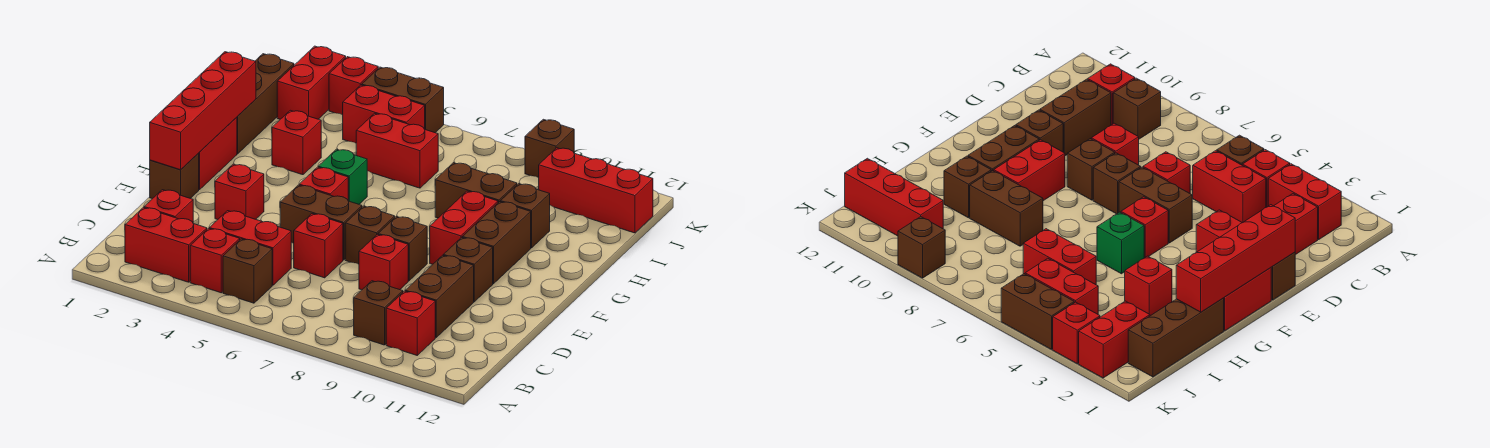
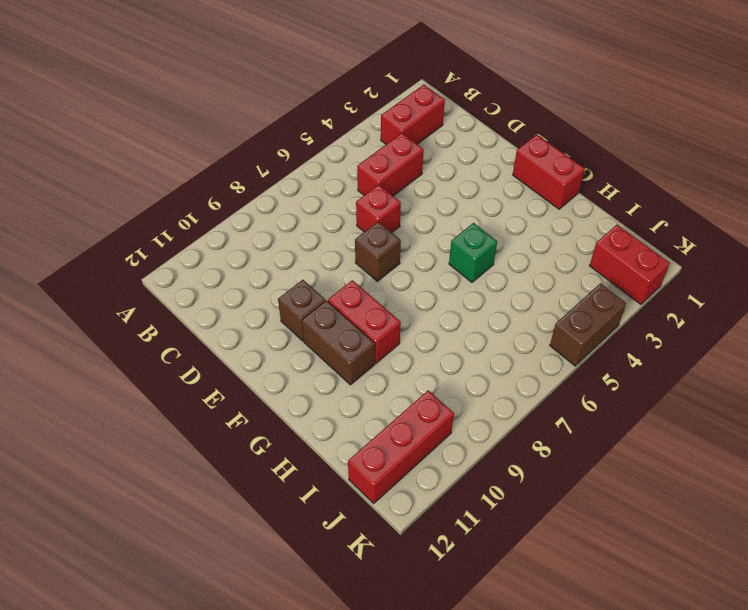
none -> red 1x1 brick [190,228,240,293]
none -> brown 1x1 brick [223,239,272,303]
none -> brown 1x1 brick [354,281,403,345]
none -> red 1x1 brick [386,291,435,355]

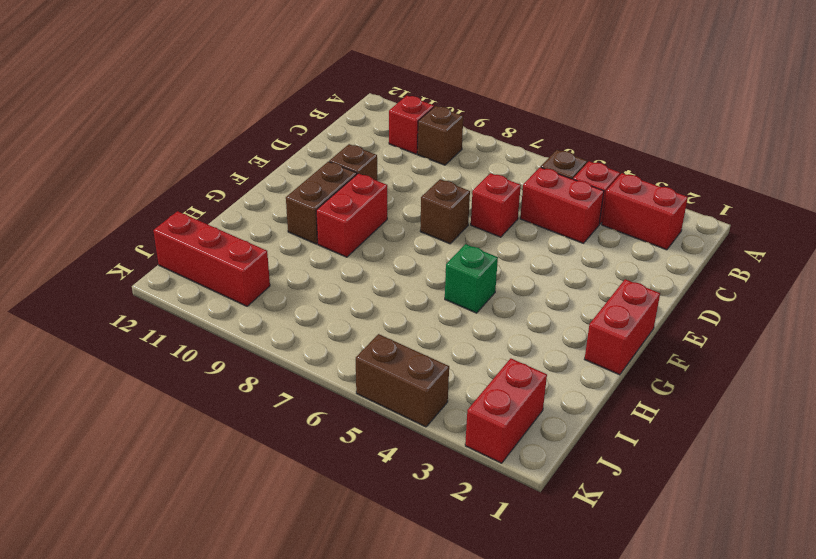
none -> red 1x1 brick [144,190,193,222]
none -> brown 1x2 brick [405,255,474,337]
none -> red 1x1 brick [359,234,408,290]
none -> brown 1x1 brick [150,153,199,199]

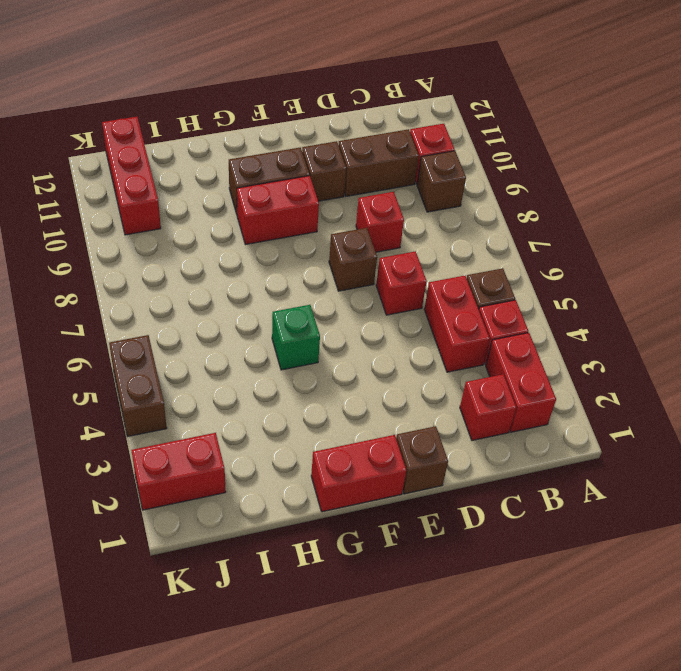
none -> red 1x1 brick [215,164,264,220]
none -> brown 1x2 brick [280,185,362,260]
none -> brown 1x1 brick [378,216,427,281]
none -> red 1x1 brick [299,167,348,200]

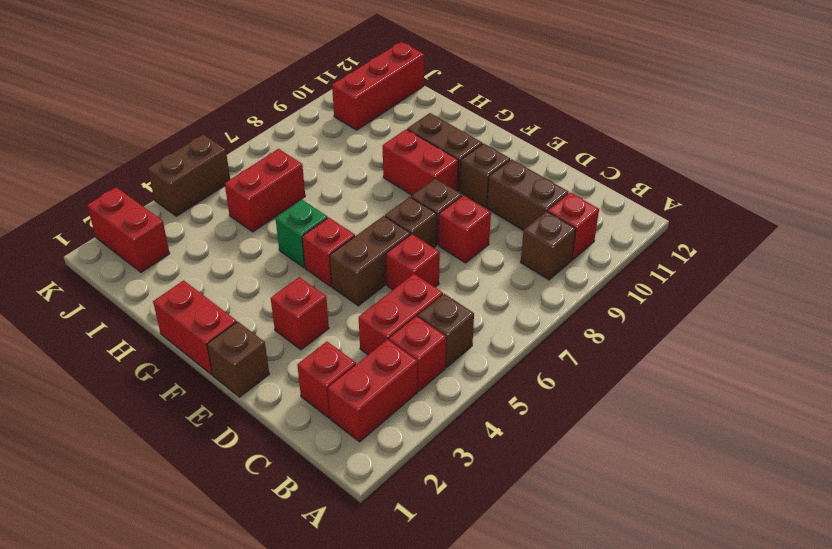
none -> brown 1x3 brick [237,54,294,154]
none -> red 1x1 brick [272,110,321,175]
none -> brown 1x2 brick [435,163,517,218]
none -> brown 1x1 brick [501,184,550,248]

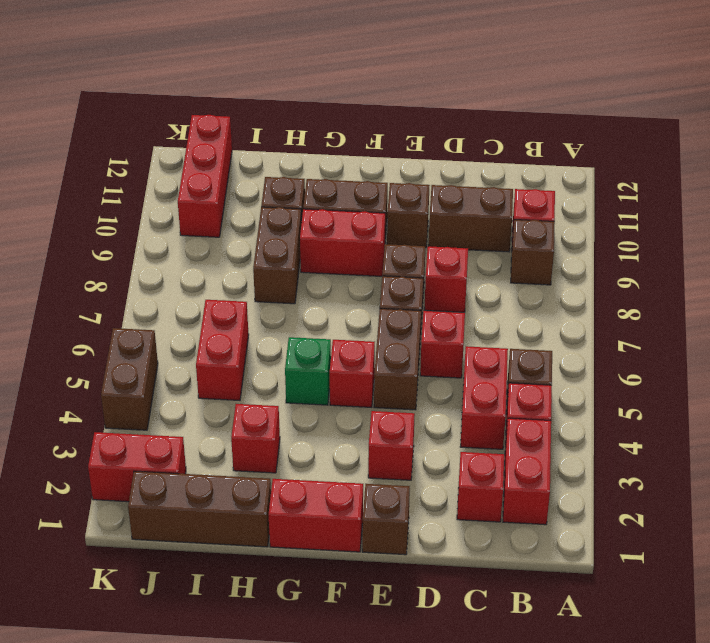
none -> red 1x2 brick [343,85,425,143]
none -> red 1x1 brick [329,57,378,115]
none -> brown 1x1 brick [525,119,574,178]
none -> red 1x4 brick [150,52,256,170]

